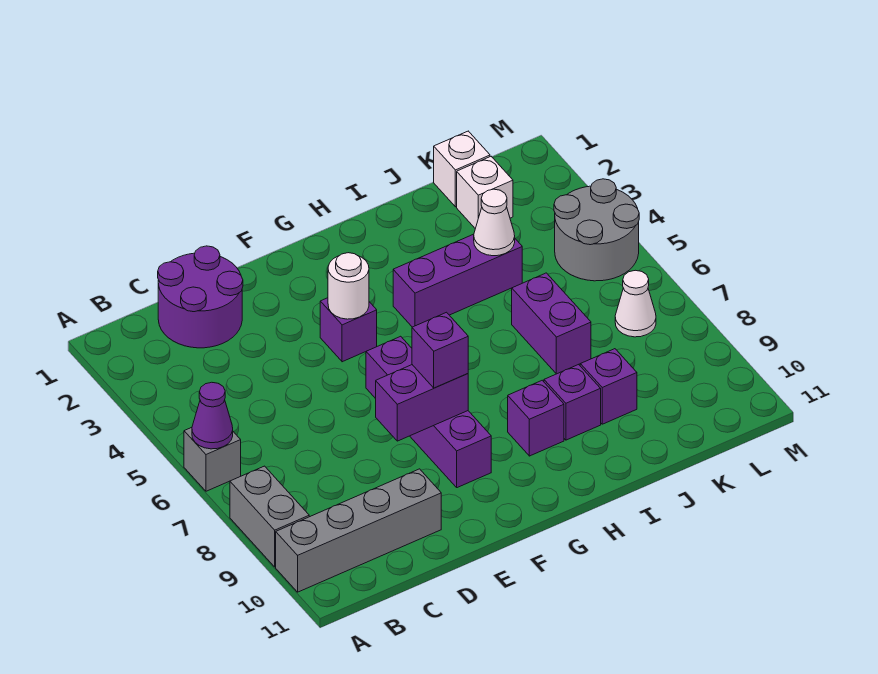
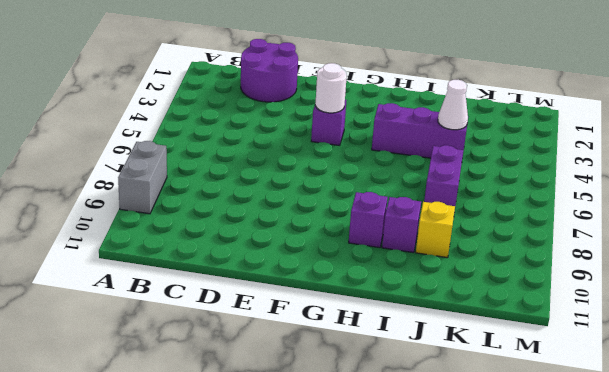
yellow 1x1 brick [416,202,455,258] -> purple 1x1 brick [580,349,637,424]
none -> grey 1x1 brick [184,427,241,491]
none -> grey 1x4 brick [276,469,441,592]
none -> purple 1x4 brick [366,336,491,488]

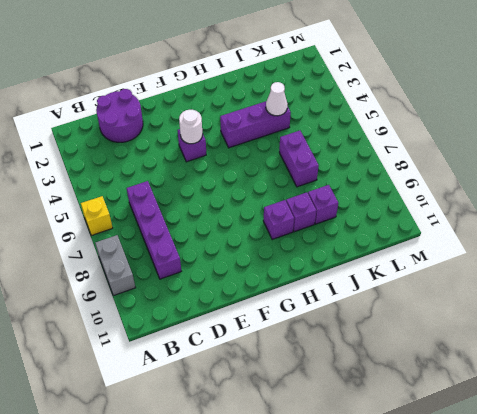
yellow 1x1 brick [81,196,113,236] -> grey 1x1 brick [184,427,241,491]
purple 1x4 brick [126,181,181,279] -> purple 1x4 brick moved to [366,336,491,488]
none -> grey 1x4 brick [276,469,441,592]
none -> white 1x1 brick [434,131,490,207]
none -> white 1x1 brick [457,156,513,229]

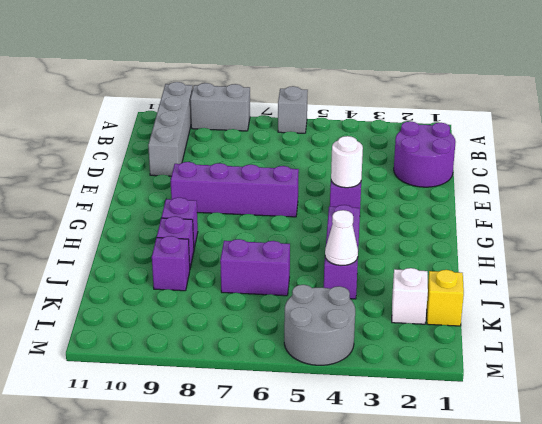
yellow 1x1 brick [427,270,464,326] -> white 1x1 brick [434,131,490,207]
none -> white 1x1 cone [615,270,656,337]
none -> purple 1x1 cone [192,382,233,449]
none -> purple 1x2 brick [376,365,468,441]

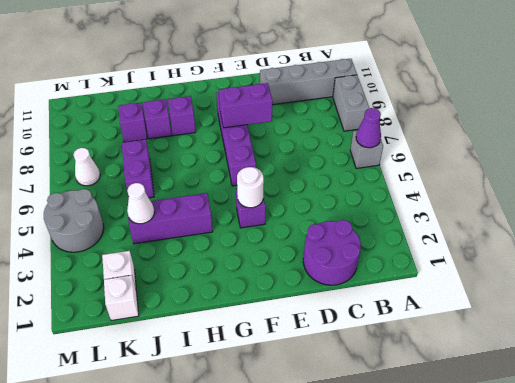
none -> purple 1x1 brick [412,312,468,388]

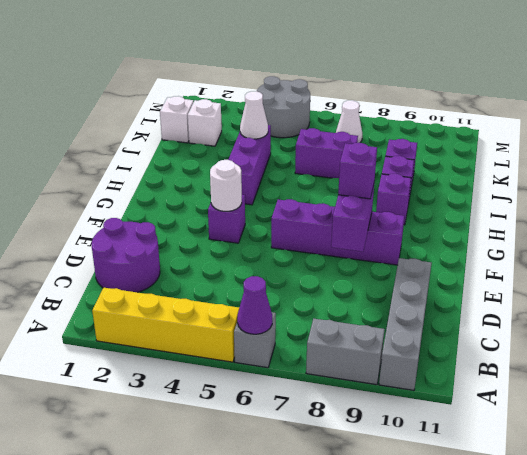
yellow 1x4 brick [92,288,239,362] -> none

